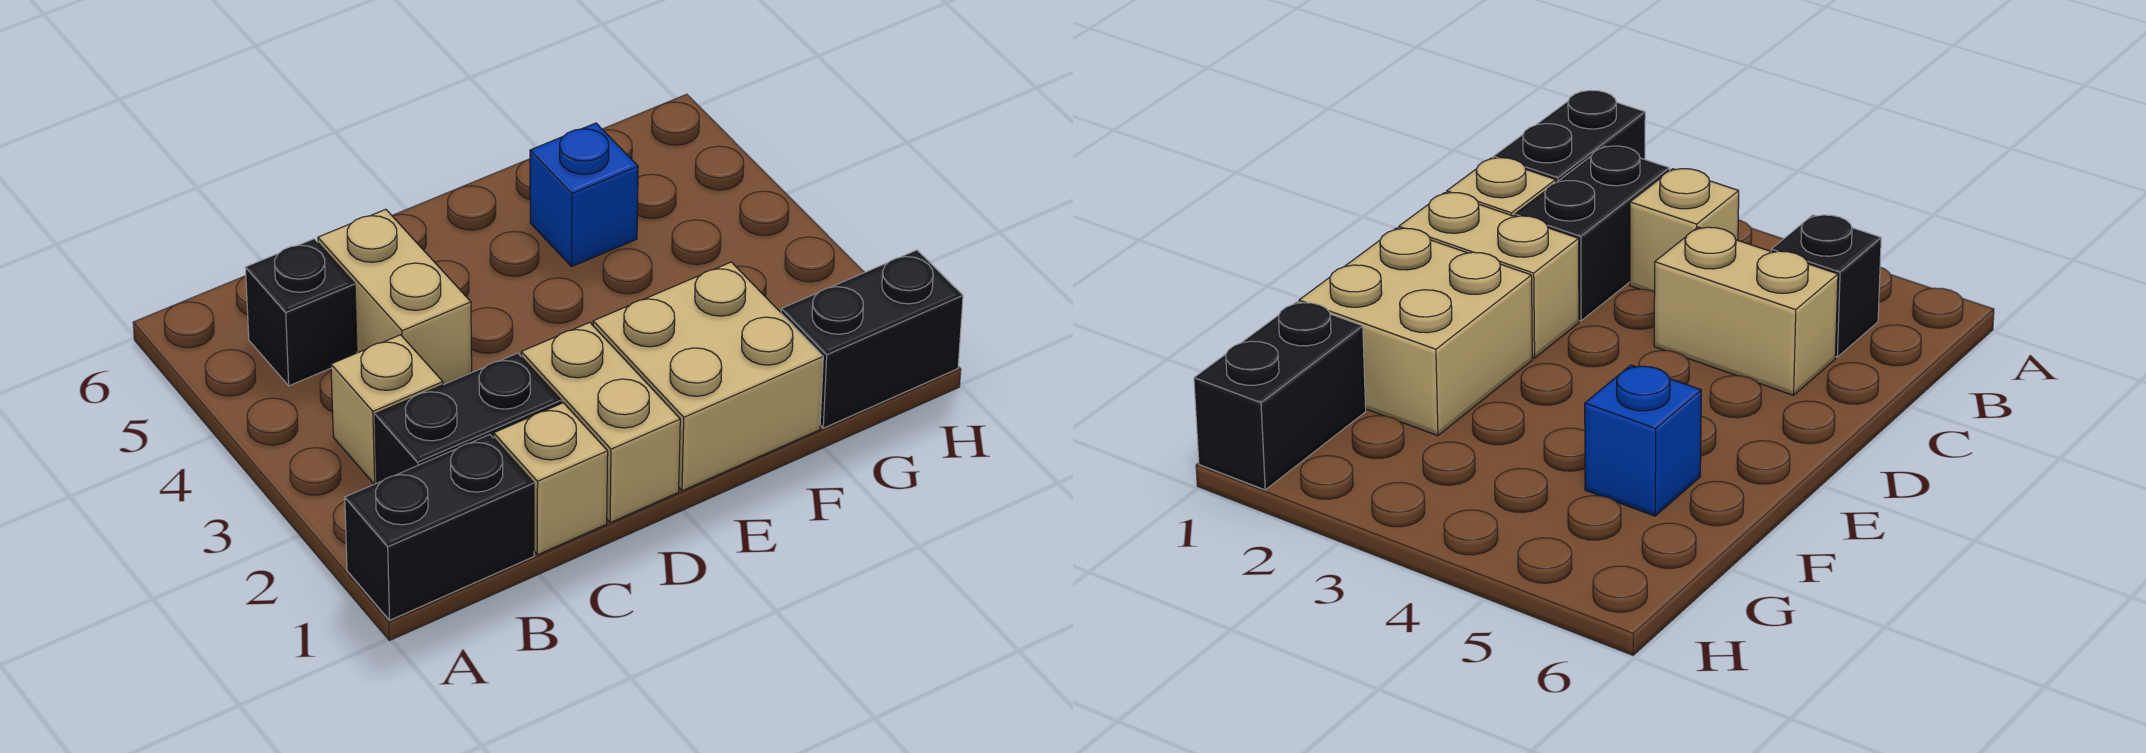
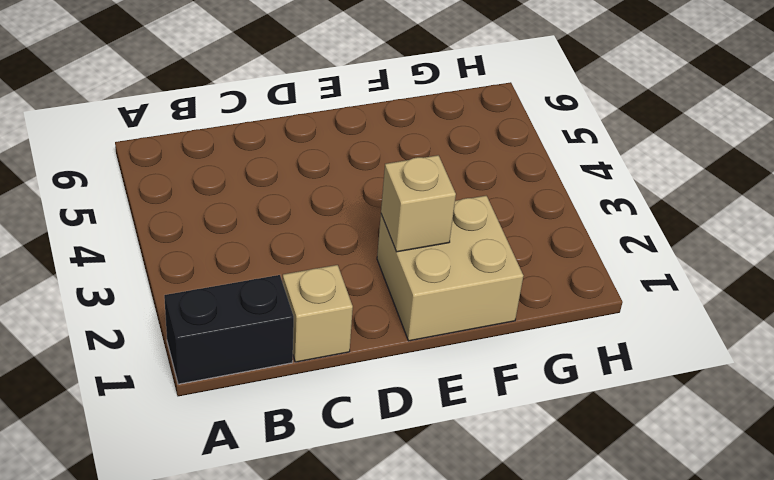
tan 1x1 brick [381,155,456,252] -> tan 1x1 brick moved to [331,335,443,484]
none -> black 1x2 brick [375,353,561,483]
none -> black 1x1 brick [245,239,357,386]

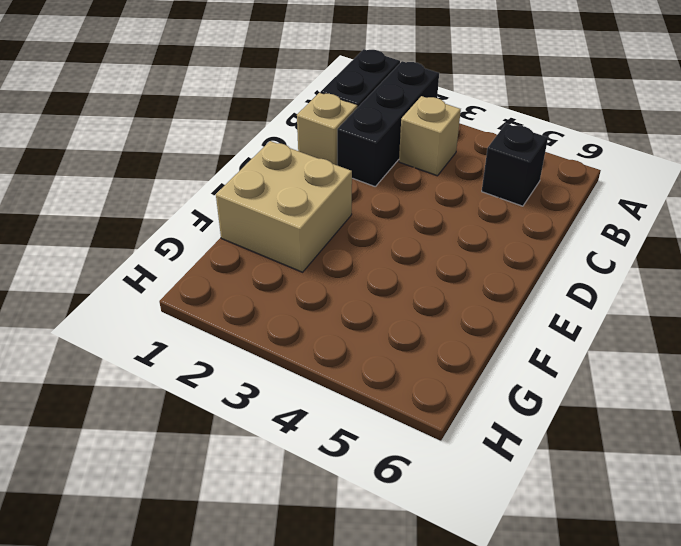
black 1x3 brick [337,61,439,186] -> black 1x2 brick [375,353,561,483]
none -> tan 1x2 brick [318,209,472,385]
none -> tan 1x2 brick [521,322,680,522]

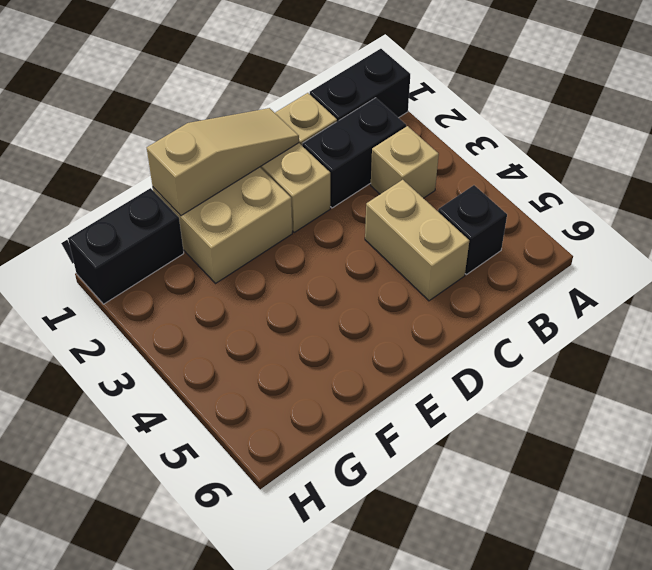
tan 1x3 slope [147,108,299,216] -> none
none -> blue 1x1 brick [530,123,638,266]

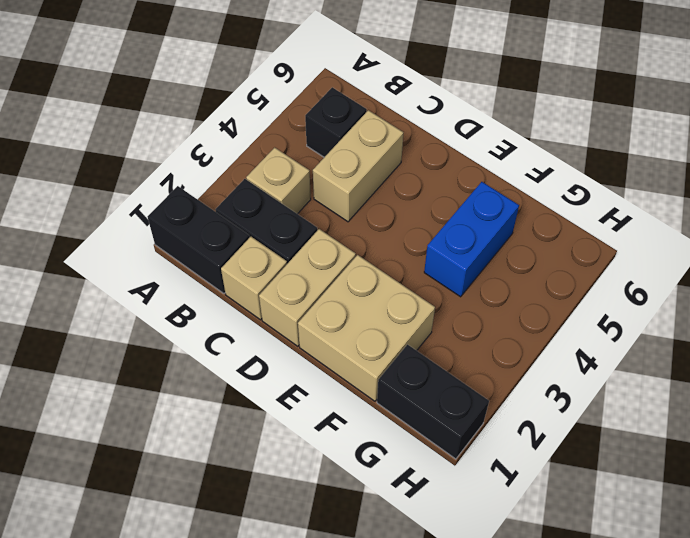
blue 1x2 brick [424,182,519,297] -> blue 1x1 brick [530,123,638,266]

